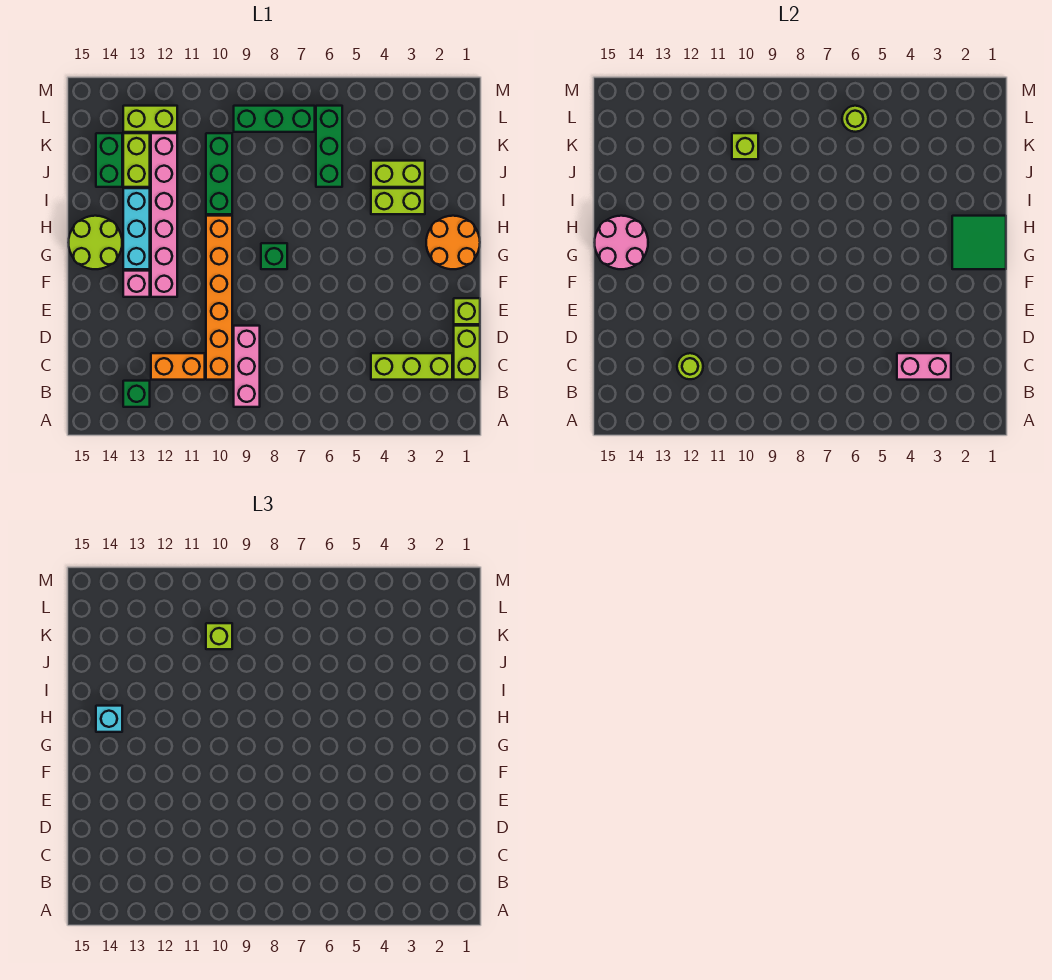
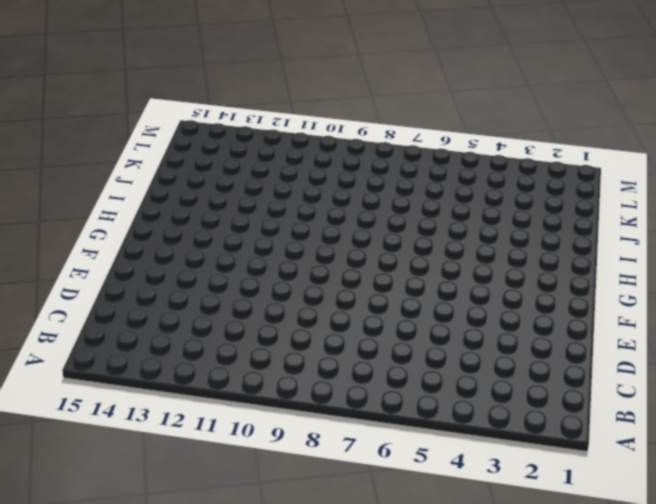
none -> pink 1x3 brick [234,326,260,407]
none -> green 1x1 brick [123,381,150,407]
none -> lime 1x2 brick [454,326,480,380]

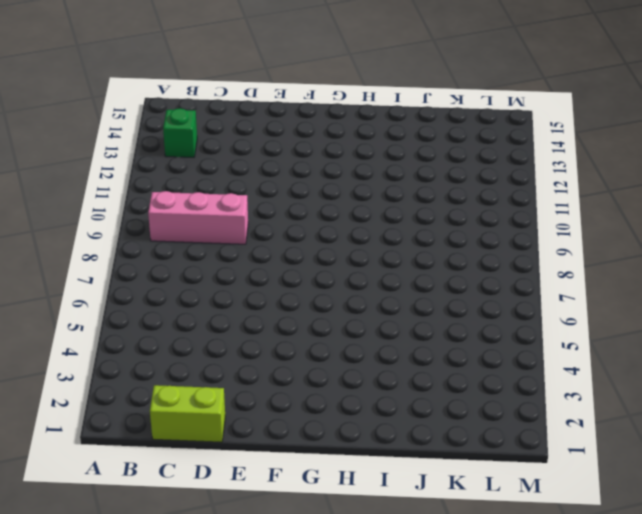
none -> lime 1x3 brick [371,353,452,380]
none -> orange 1x6 brick [206,216,232,380]
none -> orange 1x2 brick [151,353,205,380]

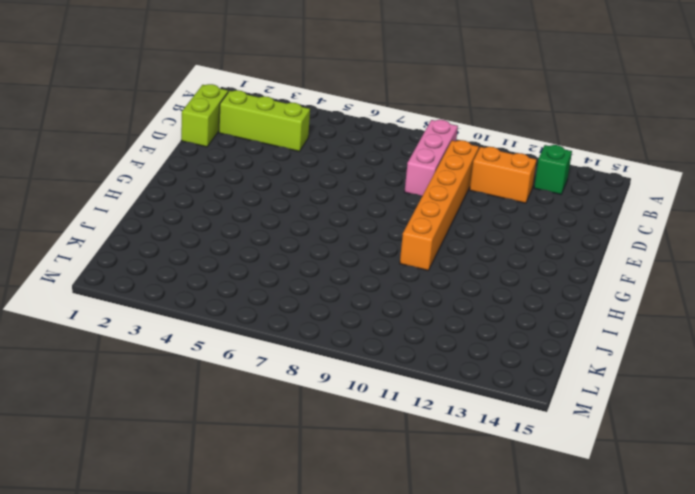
none -> lime 1x1 brick [454,298,480,324]
none -> pink 1x6 brick [151,133,177,297]
none -> pink 1x1 brick [123,271,150,297]

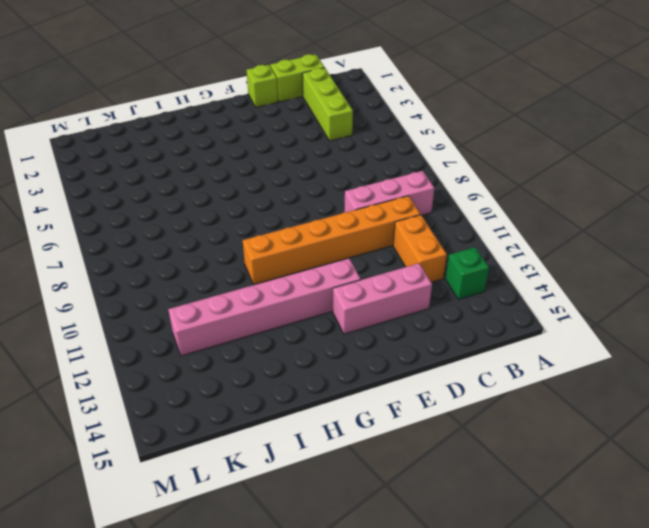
pink 1x3 brick [333,263,432,334] -> pink 1x1 brick [123,271,150,297]
none -> orange 2x2 round brick [426,216,480,269]
none -> green 1x1 brick [261,243,287,269]
none -> cyan 1x3 brick [123,188,150,269]

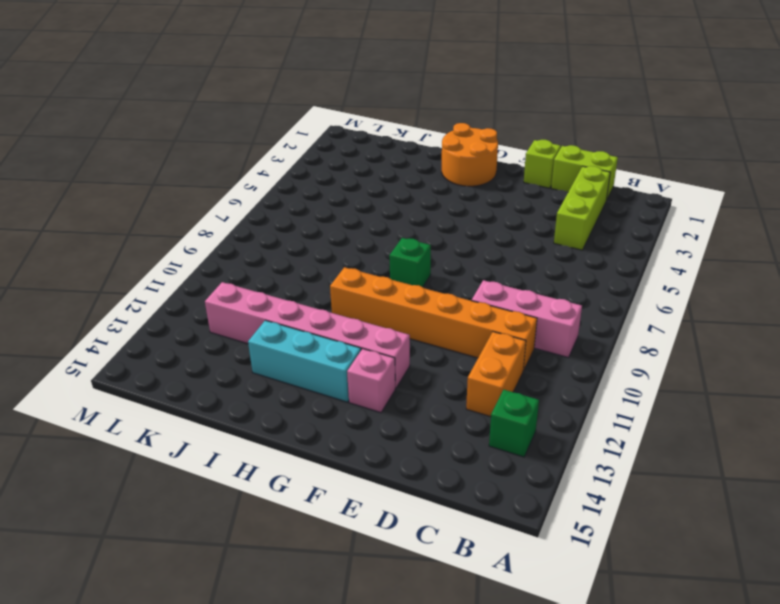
none -> lime 2x2 round brick [68,216,122,269]
none -> lime 1x2 brick [371,188,425,214]
none -> green 1x3 brick [206,133,232,214]

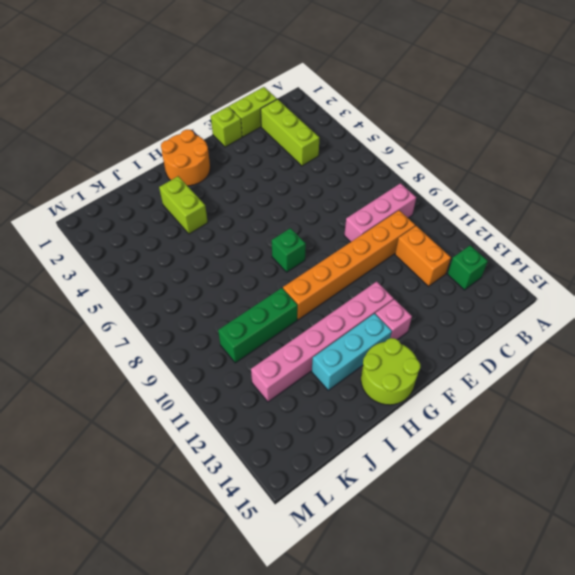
none -> lime 1x2 brick [371,161,425,187]
none -> green 1x3 brick [316,106,342,187]
none -> lime 1x2 brick [123,133,150,187]

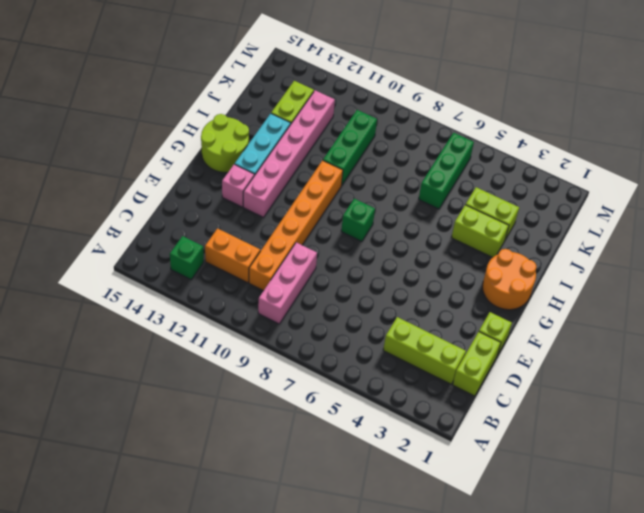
none -> green 1x2 brick [96,133,122,187]
none -> green 1x3 brick [234,106,315,132]
none -> lime 1x2 brick [123,106,177,132]

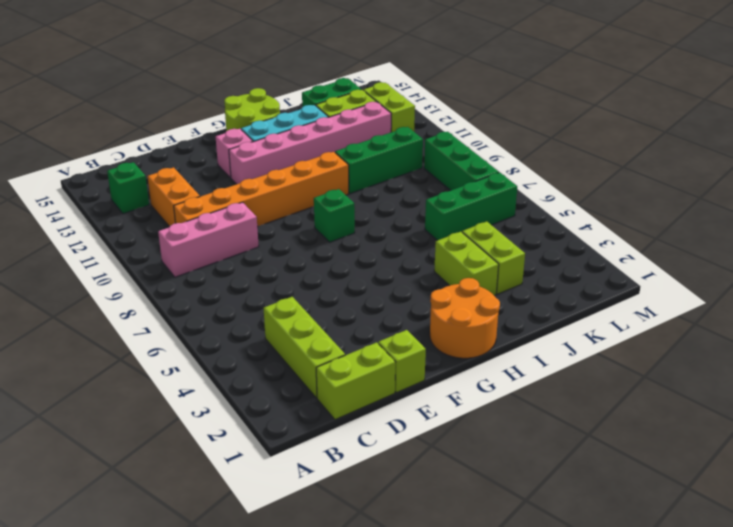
none -> pink 1x2 brick [897,353,951,380]
none -> lime 1x1 round brick [677,353,703,379]
none -> green 2x2 tile [952,216,1006,269]

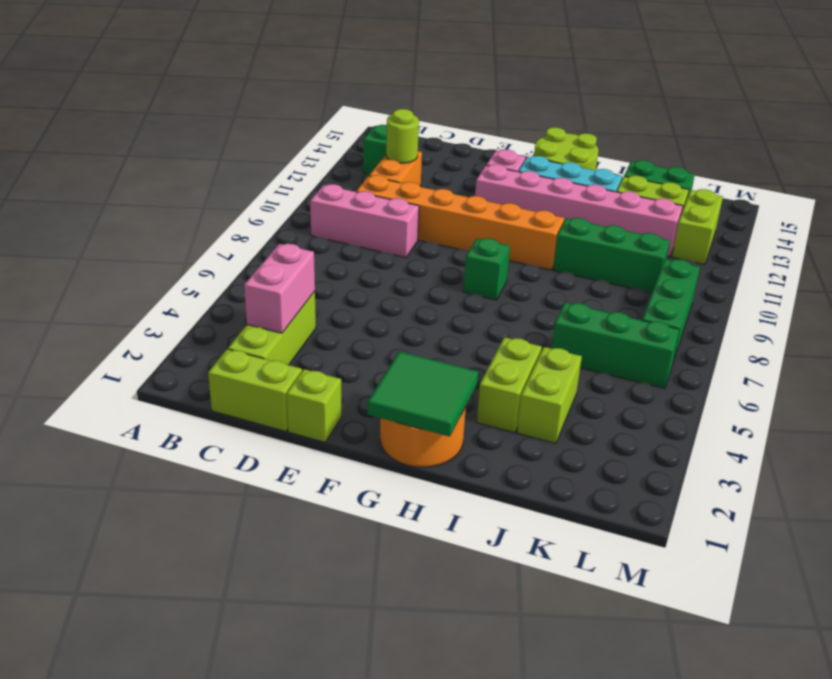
none -> pink 2x2 round brick [594,216,648,269]
none -> lime 1x1 brick [732,133,758,159]
none -> lime 1x1 round brick [842,106,868,132]

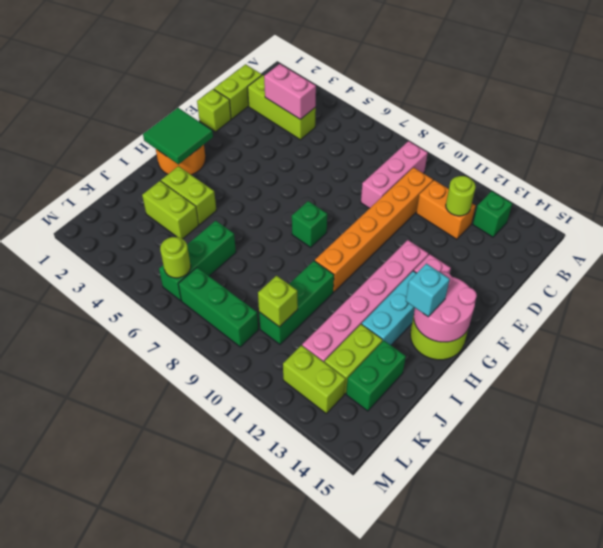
none -> lime 1x1 brick [206,623,232,649]

